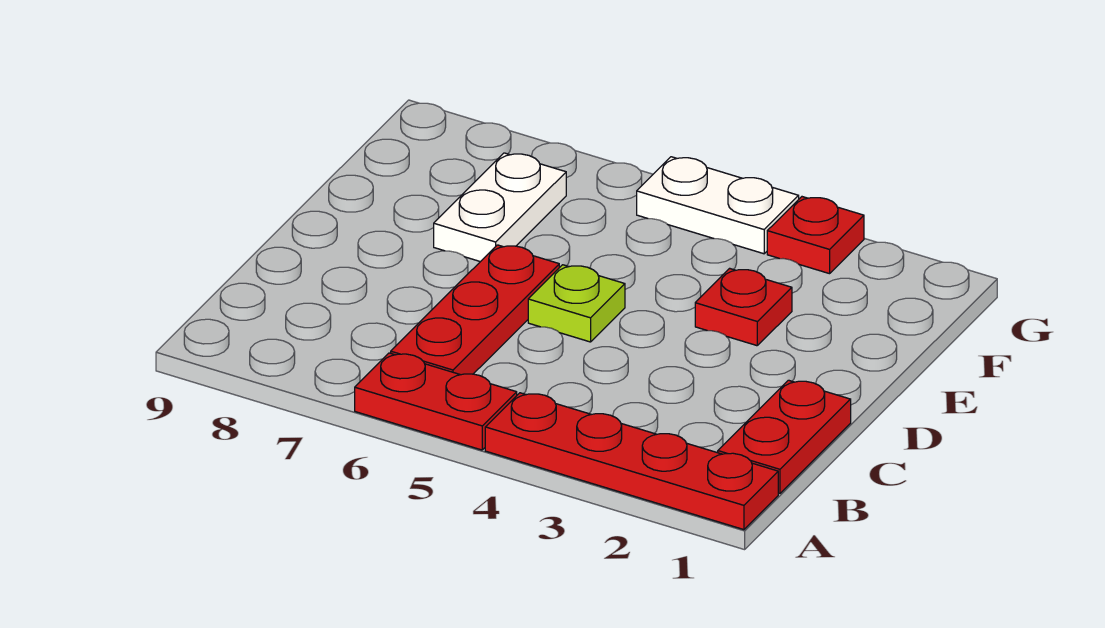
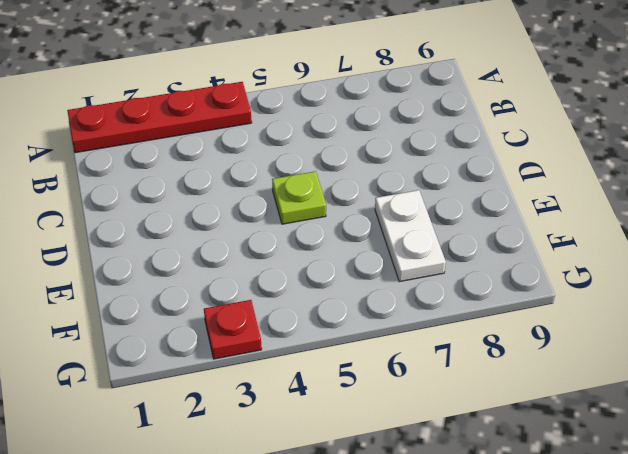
none -> red 1x2 plate [355,353,517,450]
none -> red 1x2 plate [718,380,851,493]

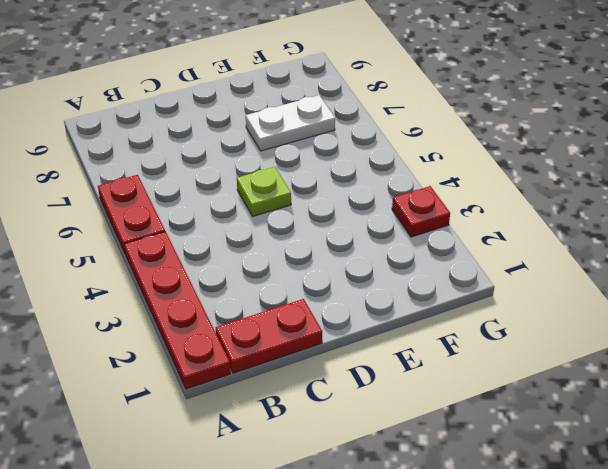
none -> red 1x3 plate [391,245,559,375]
none -> red 1x1 plate [695,268,792,346]

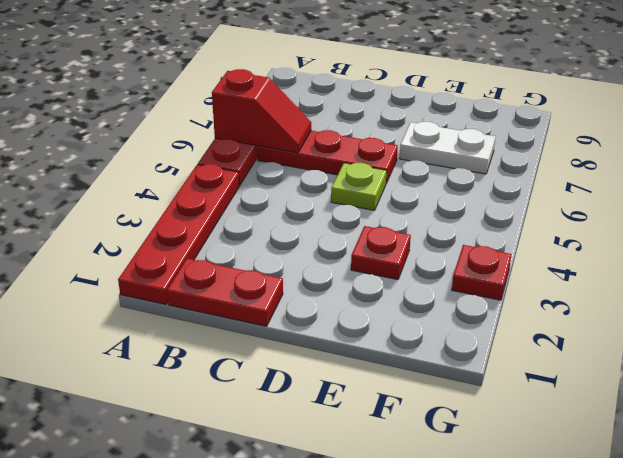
red 1x2 slope [212,69,311,153] -> none
none -> white 1x2 plate [637,157,799,254]

